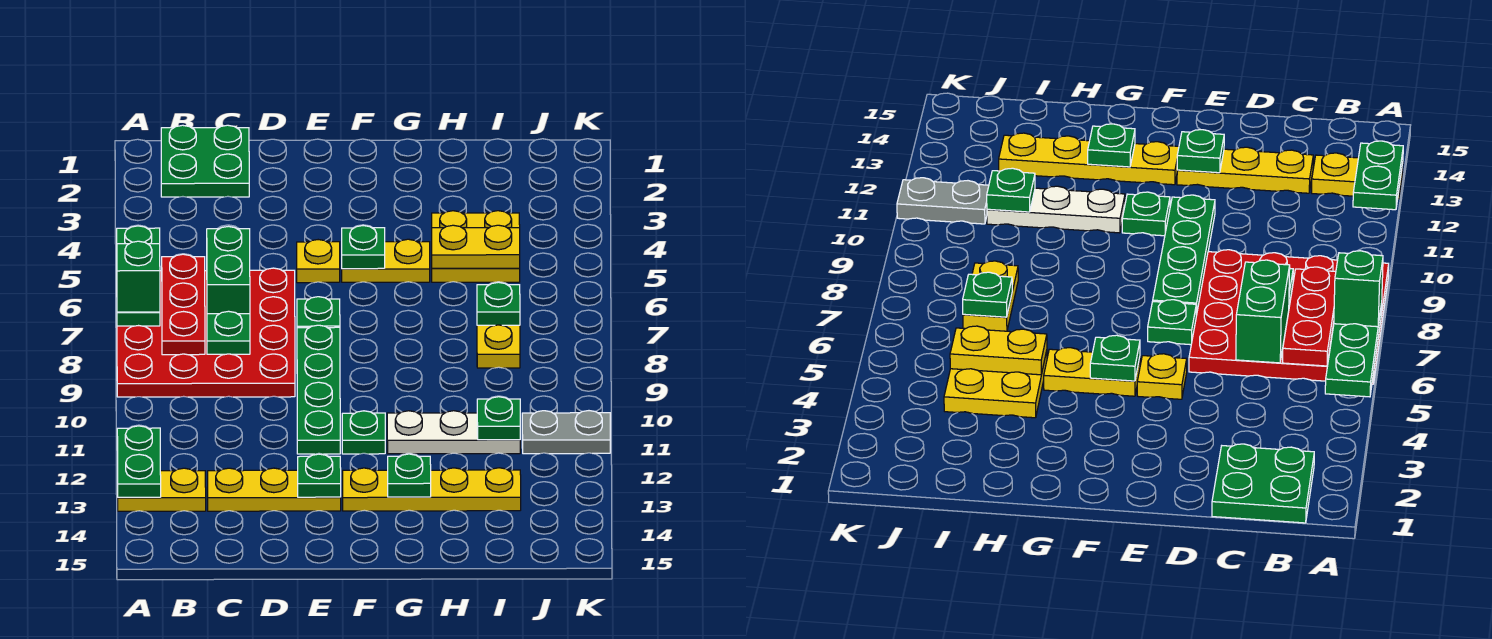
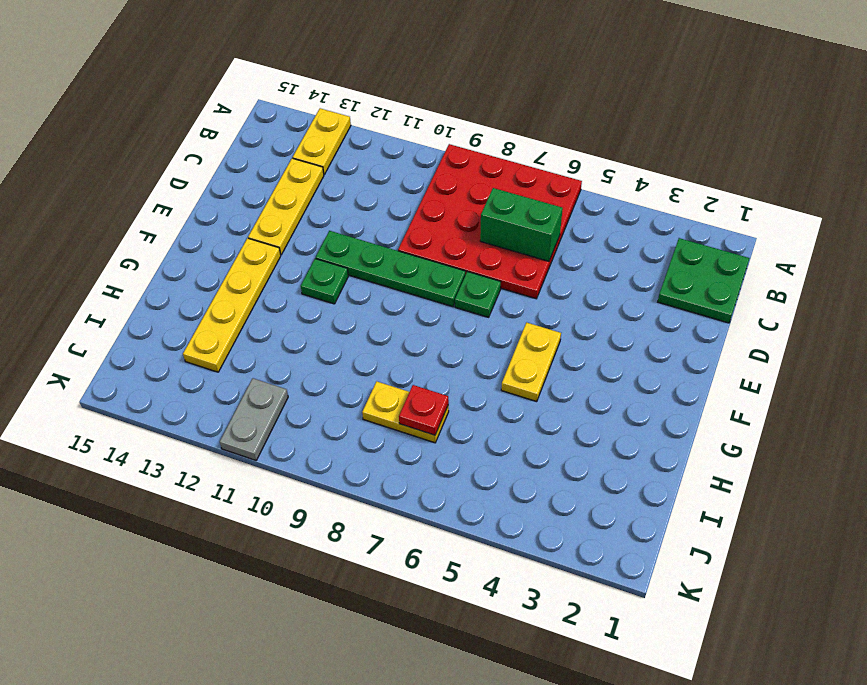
red 1x1 plate [399,385,449,435] -> green 1x1 plate [477,282,520,325]
none -> yellow 1x1 plate [297,240,340,283]
none -> white 1x3 plate [387,411,520,454]
none -> yellow 2x2 plate [432,211,520,282]

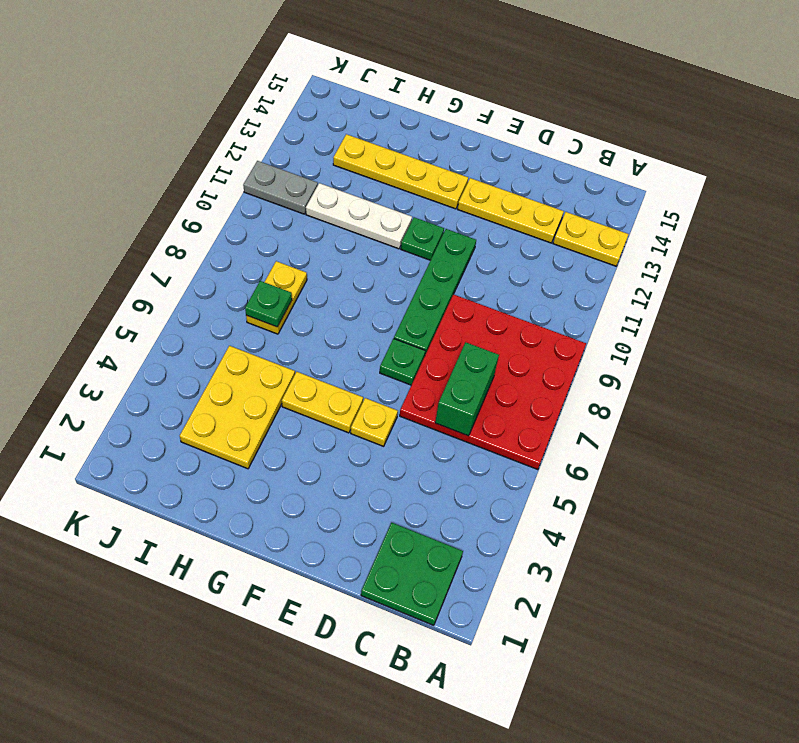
yellow 2x3 plate [180,346,295,469] -> yellow 2x2 plate [432,211,520,282]
none -> green 1x3 plate [117,226,160,326]
none -> green 1x2 plate [117,426,161,497]
none -> red 1x3 plate [162,254,205,355]

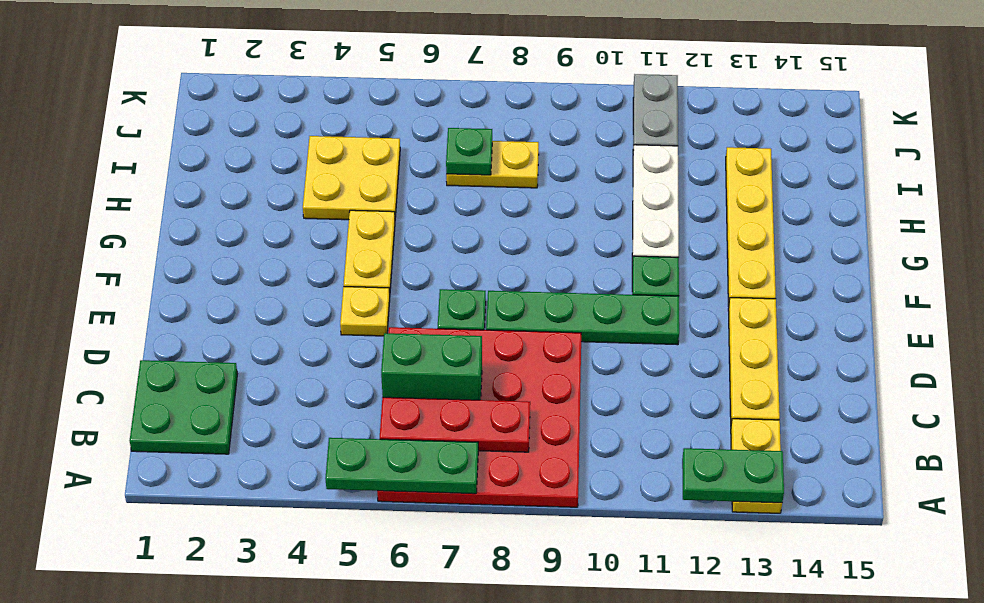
none -> green 1x1 plate [207,311,250,354]
none -> green 1x1 plate [298,454,341,497]
none -> green 1x1 plate [342,226,385,269]

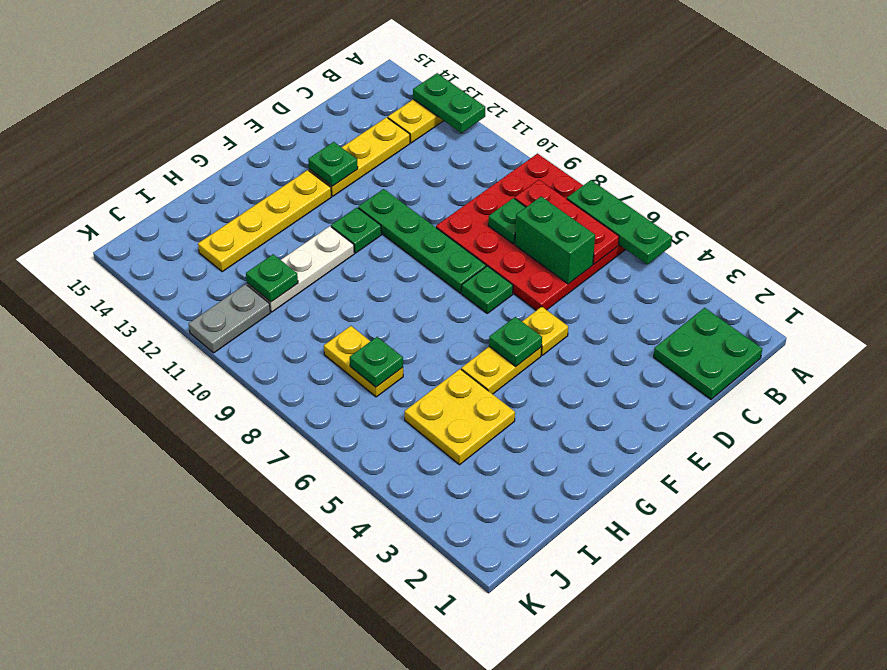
none -> green 1x1 plate [388,454,431,497]
none -> yellow 1x2 plate [432,225,520,268]
none -> green 1x1 brick [117,241,160,312]

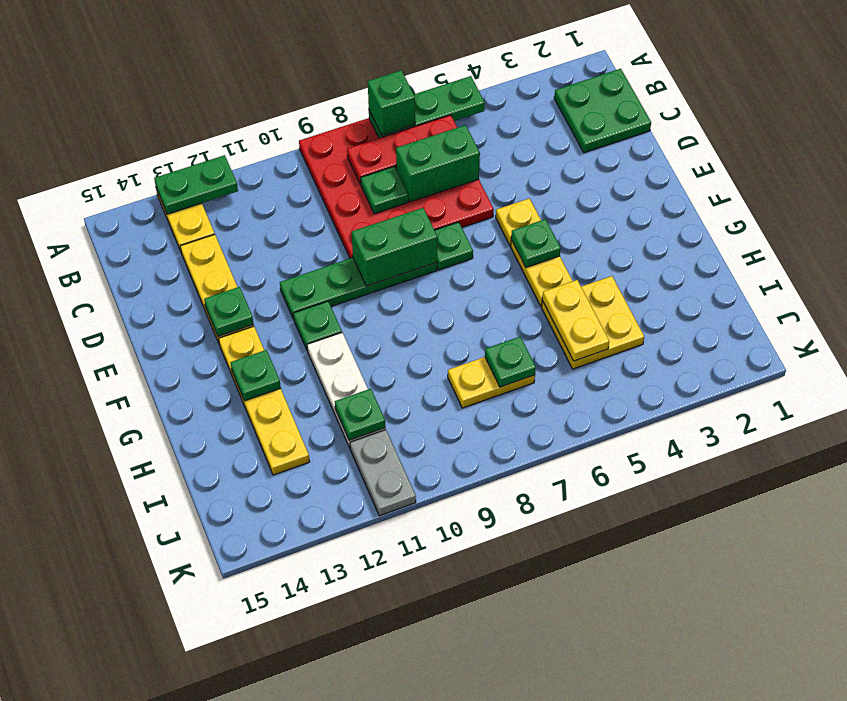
green 1x2 brick [351,208,437,286] -> none

